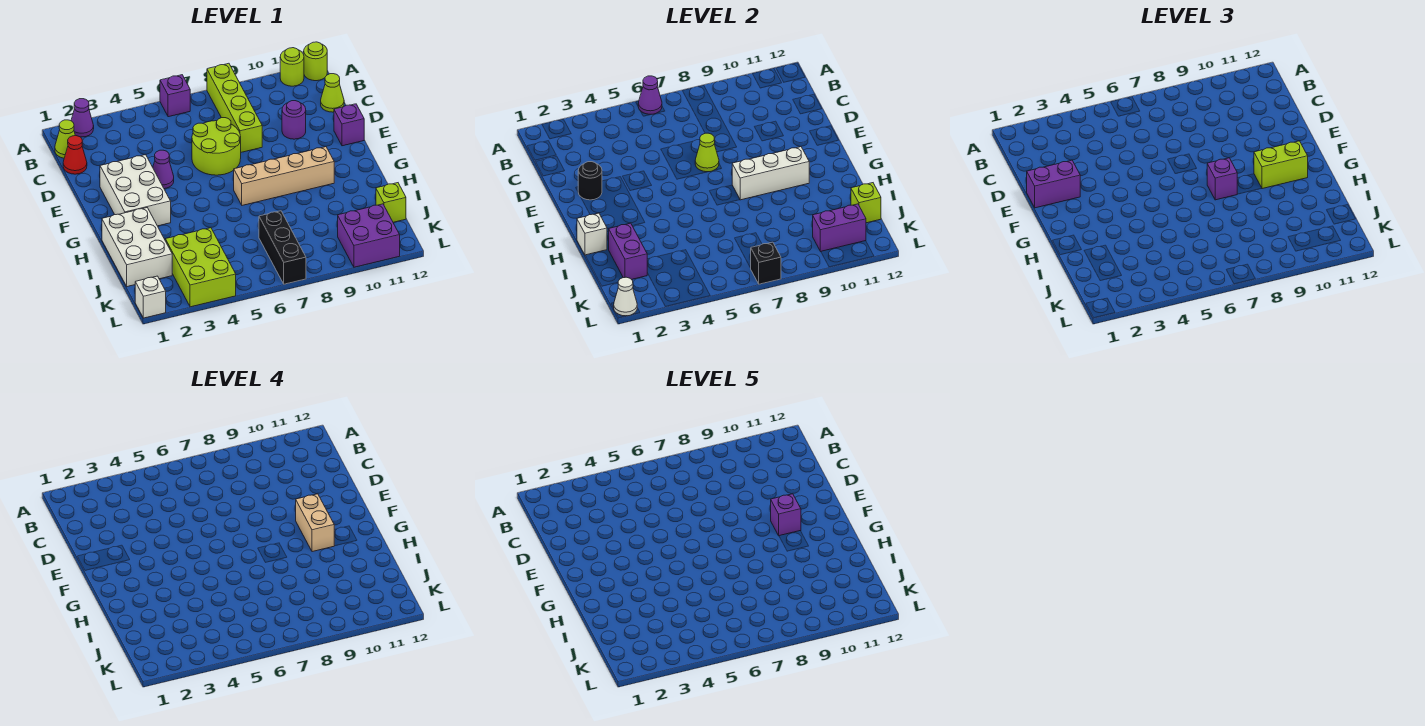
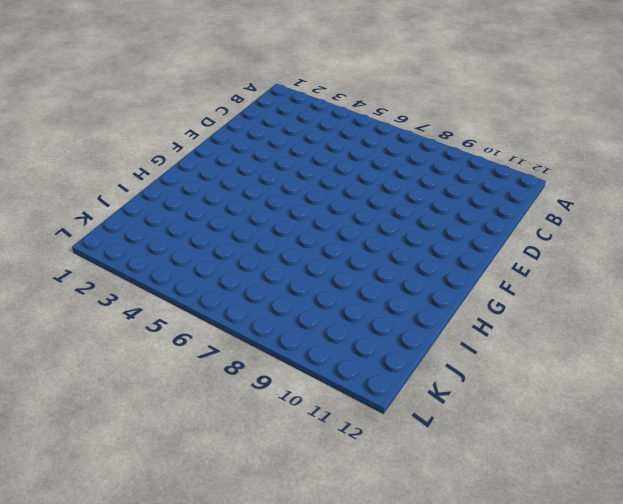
none -> purple 1x1 cone [71,99,94,137]
none -> purple 1x1 brick [160,75,190,117]
none -> lime 1x4 brick [207,63,262,152]
none -> lime 1x1 round brick [280,48,304,86]

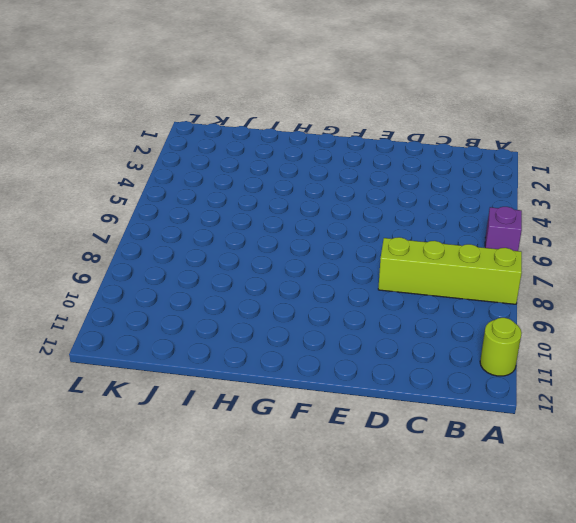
none -> purple 1x1 cone [71,99,94,137]
none -> lime 1x1 round brick [304,42,327,81]
none -> lime 1x1 cone [55,120,75,158]
none -> red 1x1 cone [63,136,87,174]

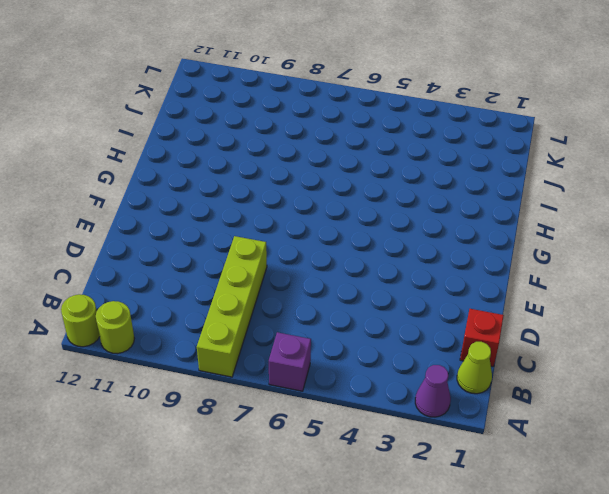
red 1x1 brick [460,309,504,367] -> red 1x1 cone [63,136,87,174]
none -> lime 1x1 cone [321,74,344,112]
none -> lime 2x2 round brick [192,118,241,175]
none -> purple 1x1 round brick [282,101,306,139]
none -> white 2x3 brick [100,155,171,226]

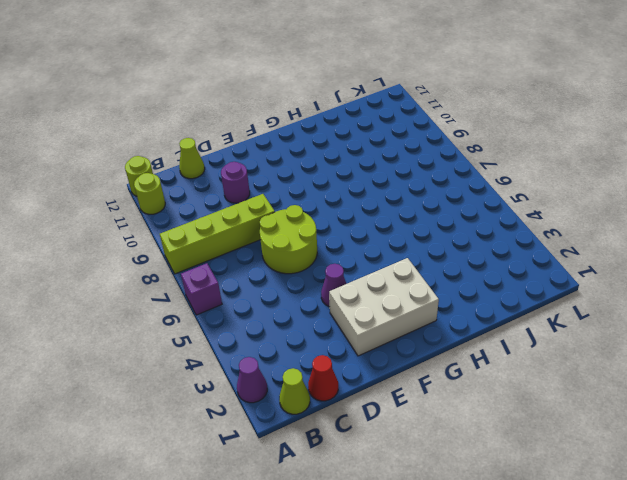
none -> purple 1x1 brick [334,104,364,146]
none -> tan 1x4 brick [233,147,334,205]
none -> white 2x3 brick [102,208,172,287]
none -> lime 2x3 brick [165,228,236,307]

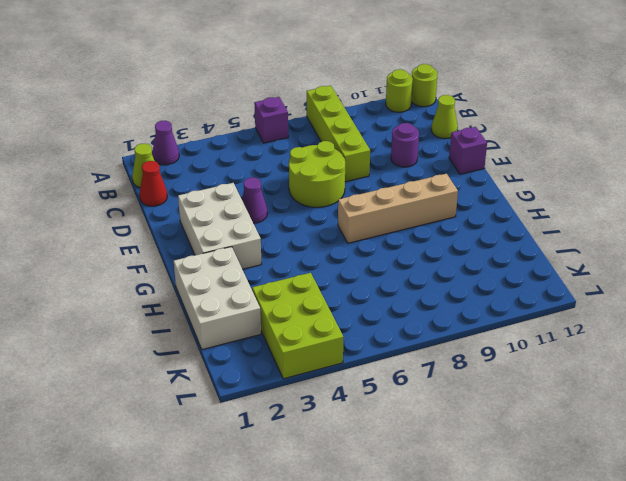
none -> black 1x3 brick [259,211,306,284]
none -> lime 1x1 brick [376,183,406,222]
none -> purple 2x2 brick [338,204,400,267]
none -> white 1x1 brick [135,276,166,318]

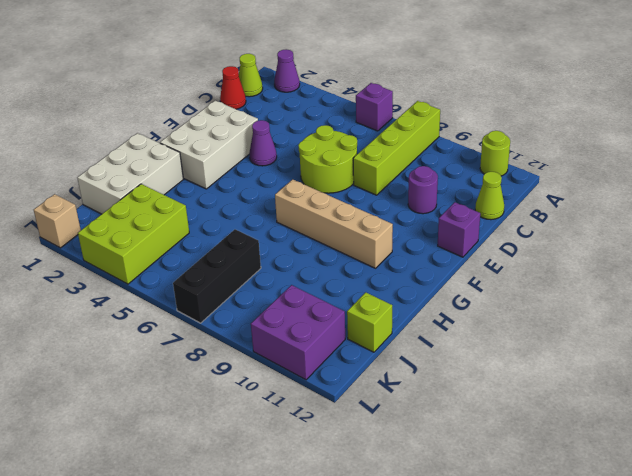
tan 1x1 brick [34,194,81,248] -> white 1x1 brick [135,276,166,318]
none -> lime 1x1 round brick [304,42,327,81]
none -> purple 1x1 cone [638,76,662,114]
none -> black 1x1 round brick [578,162,602,200]
none -> lime 1x1 cone [695,133,719,172]

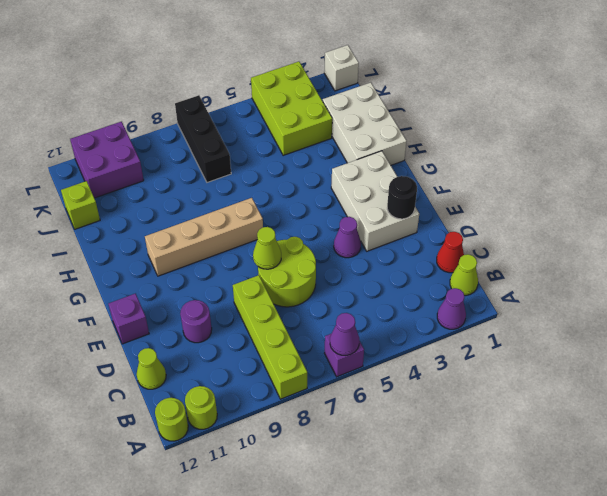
none -> white 1x3 brick [732,147,809,200]
none -> white 1x1 brick [577,213,607,255]
none -> purple 1x2 brick [609,223,647,280]
none -> lime 1x1 brick [851,183,881,223]

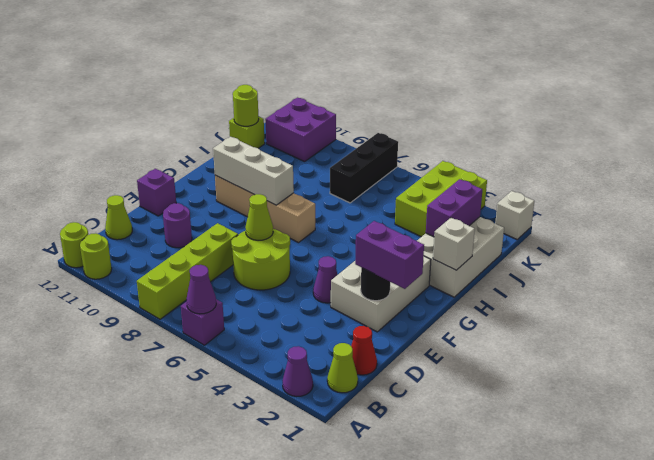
lime 1x1 round brick [233,85,259,126] -> lime 1x1 brick [851,183,881,223]
none -> purple 1x2 brick [813,204,866,251]
none -> white 1x1 cone [614,277,637,316]
none -> black 1x1 brick [751,242,781,284]
none -> purple 1x1 brick [1207,158,1237,200]

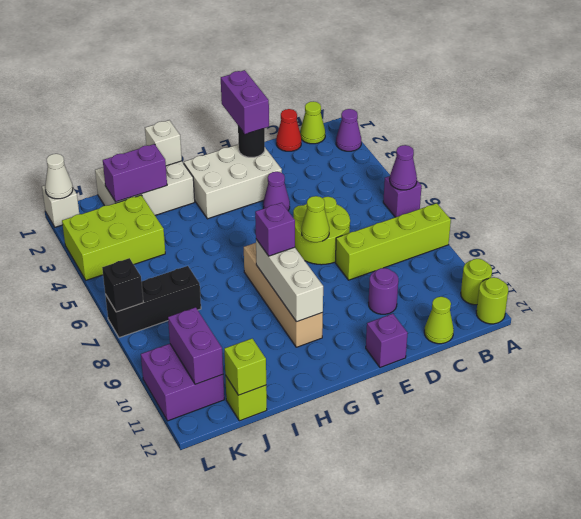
none -> lime 1x2 brick [1254,141,1308,189]
none -> tan 1x2 brick [296,494,334,552]
none -> purple 1x1 brick [771,494,801,536]

